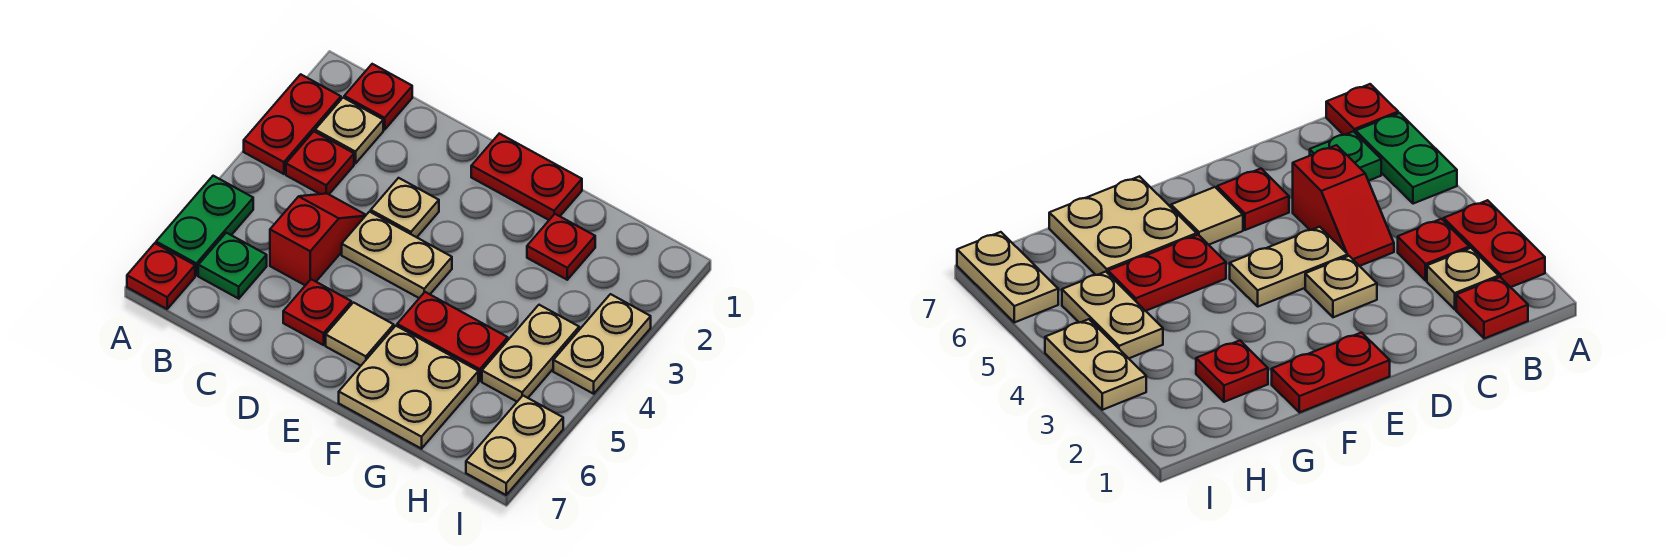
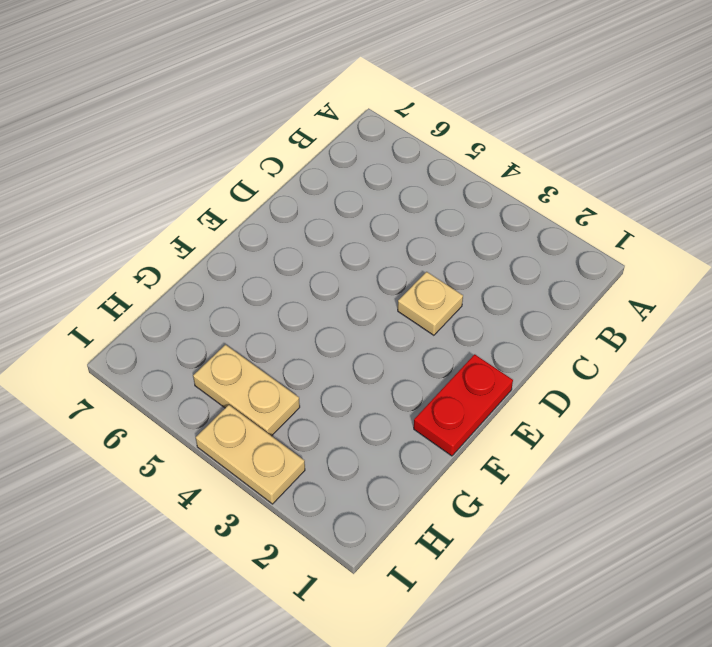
none -> red 1x2 plate [244,74,341,174]
none -> green 1x2 plate [156,176,253,275]
none -> red 1x1 plate [127,243,195,309]

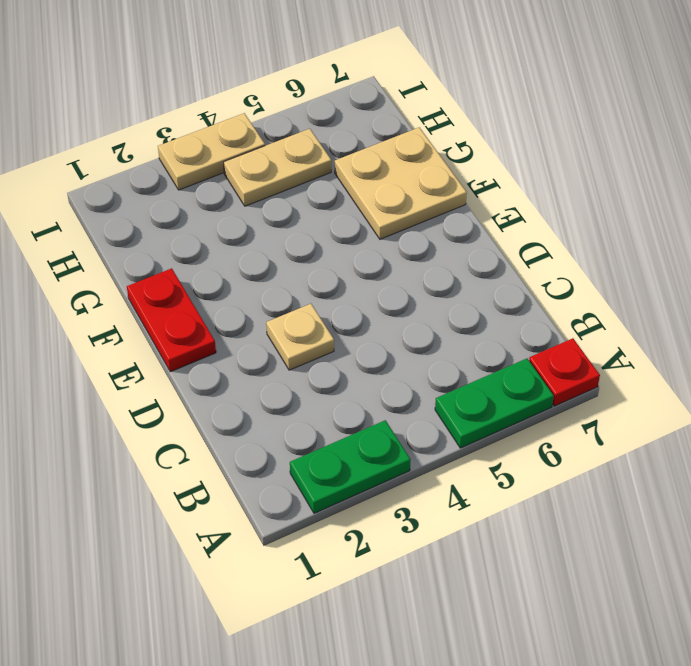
green 1x2 plate [290,420,411,513] -> red 1x2 plate [244,74,341,174]
none -> red 1x1 plate [344,64,412,130]
none -> tan 1x1 plate [315,98,383,164]
none -> red 1x1 plate [286,132,354,194]

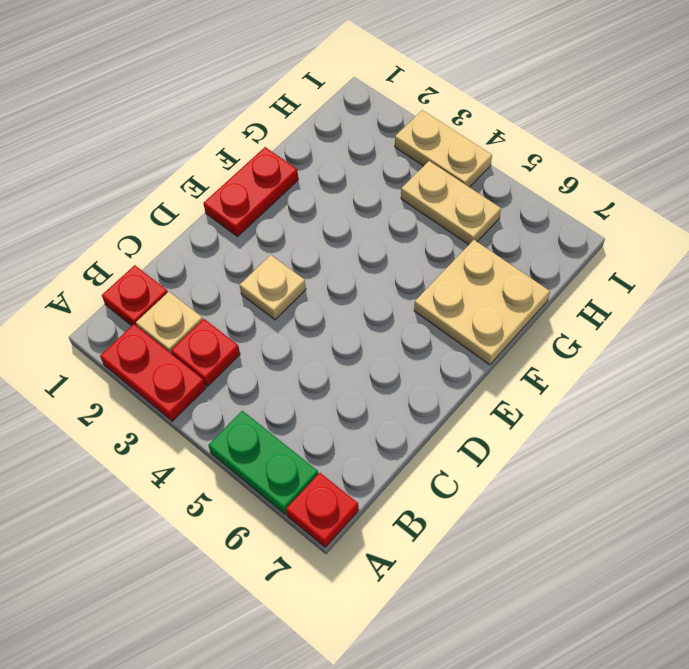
none -> green 1x1 plate [198,233,267,299]
none -> red 1x2 slope [270,193,366,285]
none -> tan 1x2 plate [342,212,452,298]

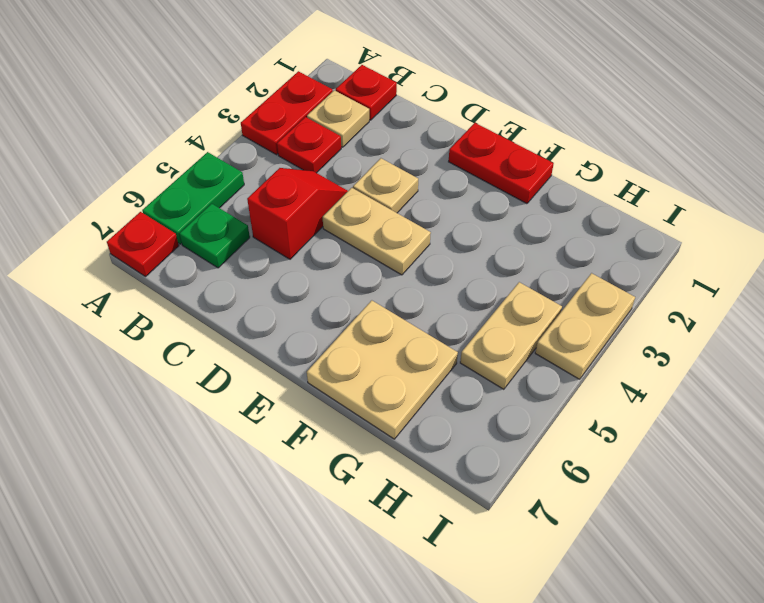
none -> red 1x1 plate [283,279,351,345]
none -> tan 1x1 tile [326,303,394,366]
none -> red 1x2 plate [397,292,508,381]

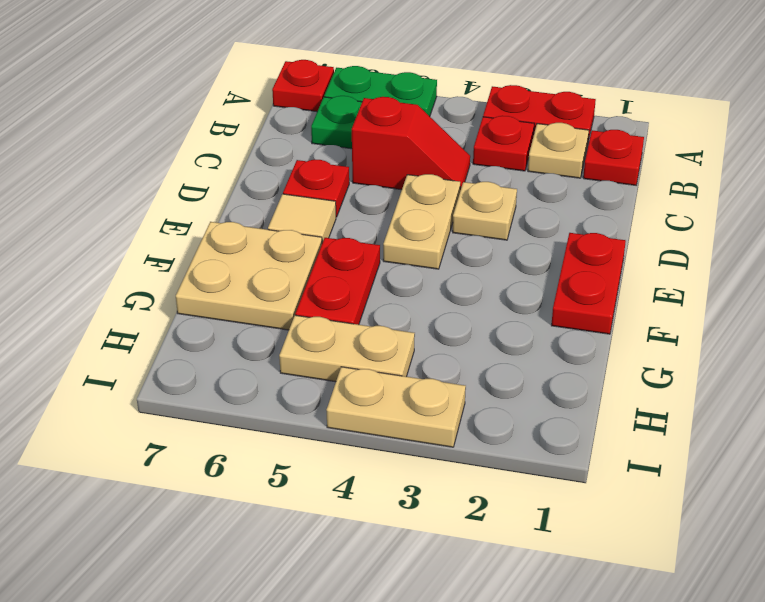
none -> red 1x1 plate [527,214,595,280]
none -> tan 1x2 plate [466,396,563,495]

